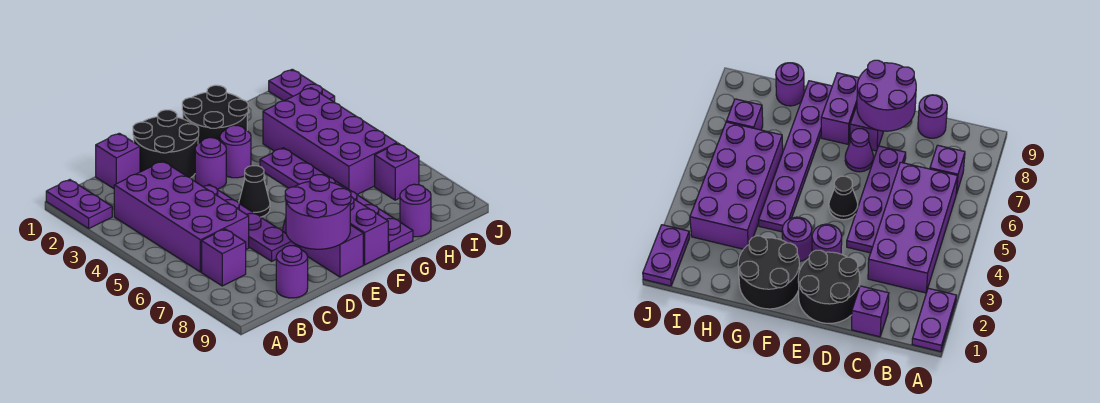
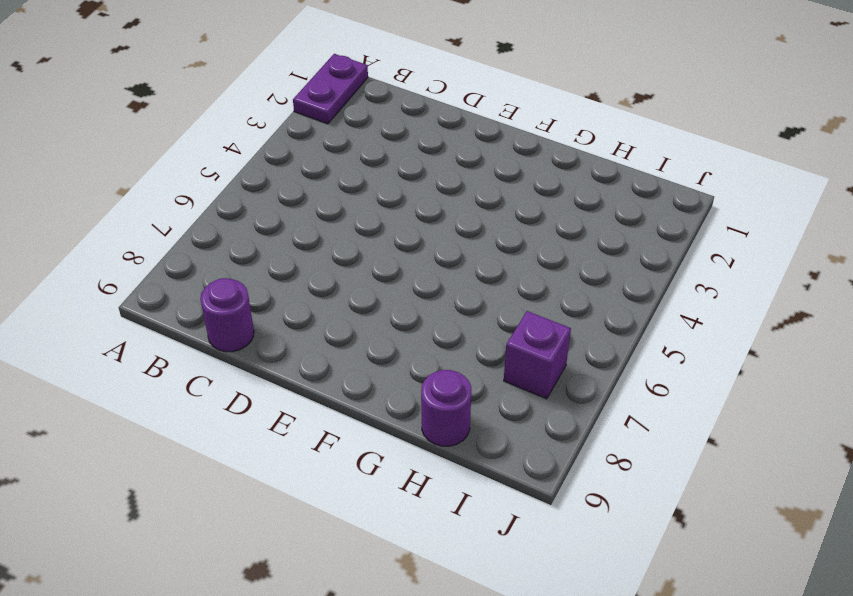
none -> purple 2x4 brick [114,161,249,272]
none -> purple 1x1 brick [202,229,246,286]
none -> purple 1x1 brick [96,133,140,189]

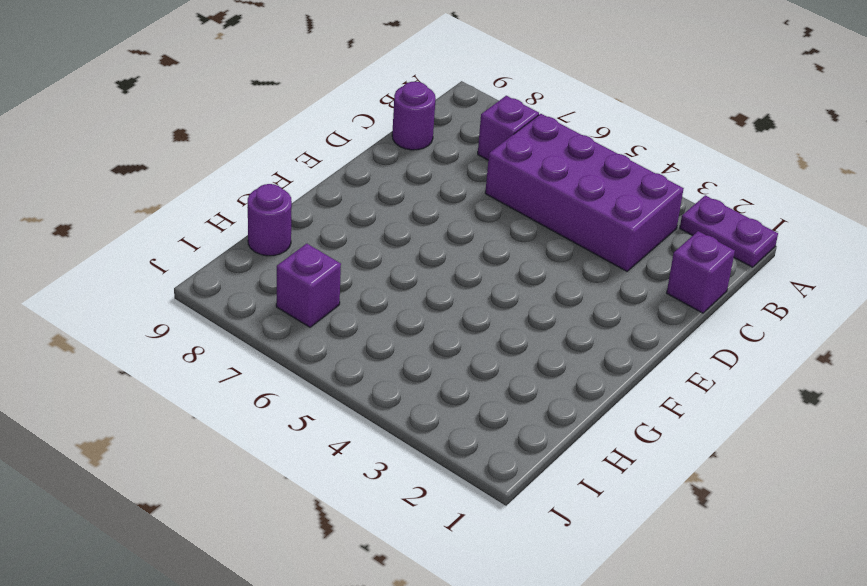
none -> black 2x2 round brick [133,110,199,178]
none -> purple 1x4 plate [203,185,295,261]
none -> purple 1x1 round brick [195,138,226,189]

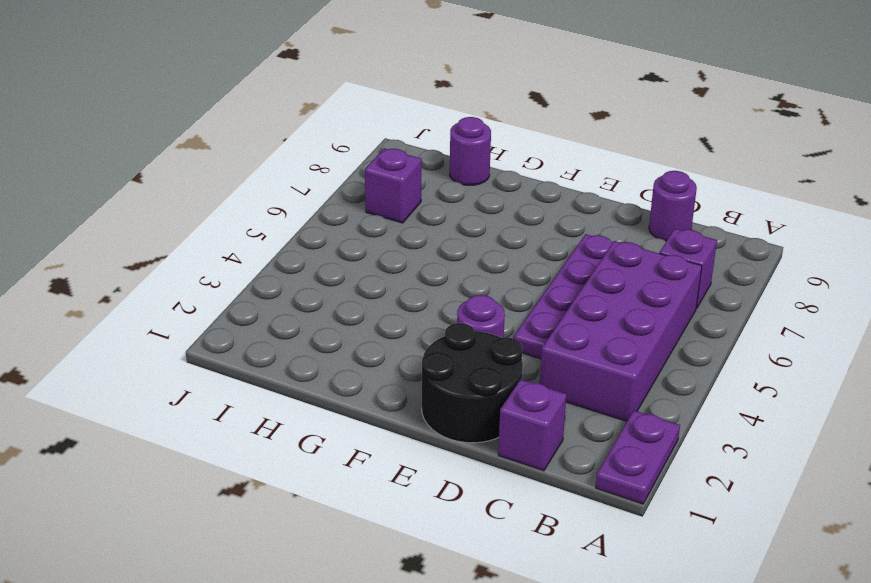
none -> black 1x1 cone [239,166,270,217]
none -> purple 1x1 cone [845,129,874,172]
none -> purple 1x2 brick [297,225,363,277]

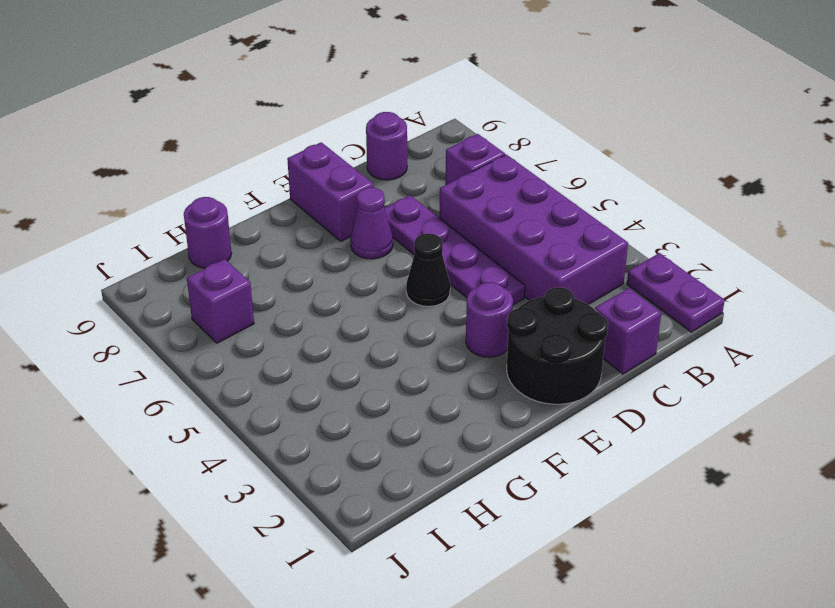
none -> black 2x2 round brick [182,85,248,144]
none -> purple 1x1 round brick [220,125,251,178]
none -> purple 1x2 brick [350,197,388,265]

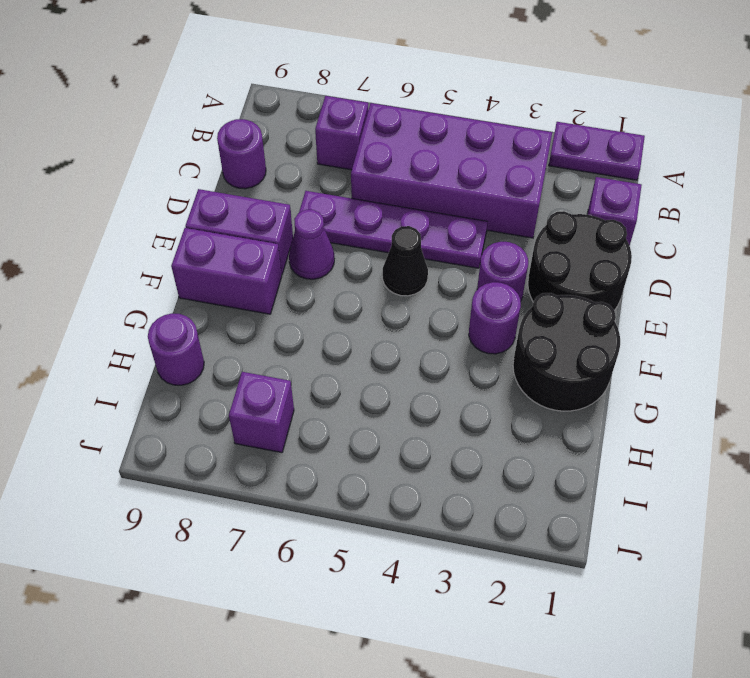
none -> purple 1x6 plate [260,148,413,253]
none -> purple 2x4 brick [263,88,397,194]
none -> purple 1x2 plate [269,69,335,102]

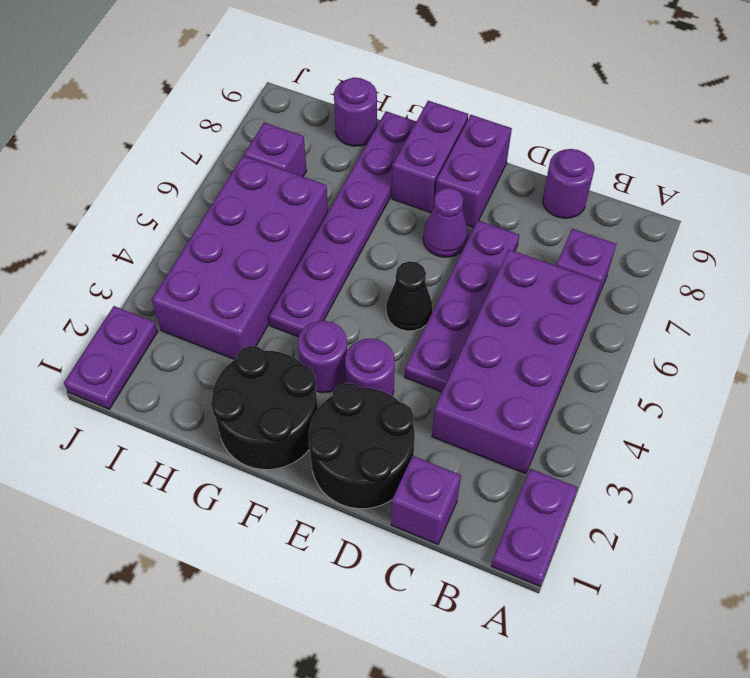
none -> purple 2x2 round brick [285,175,351,249]

